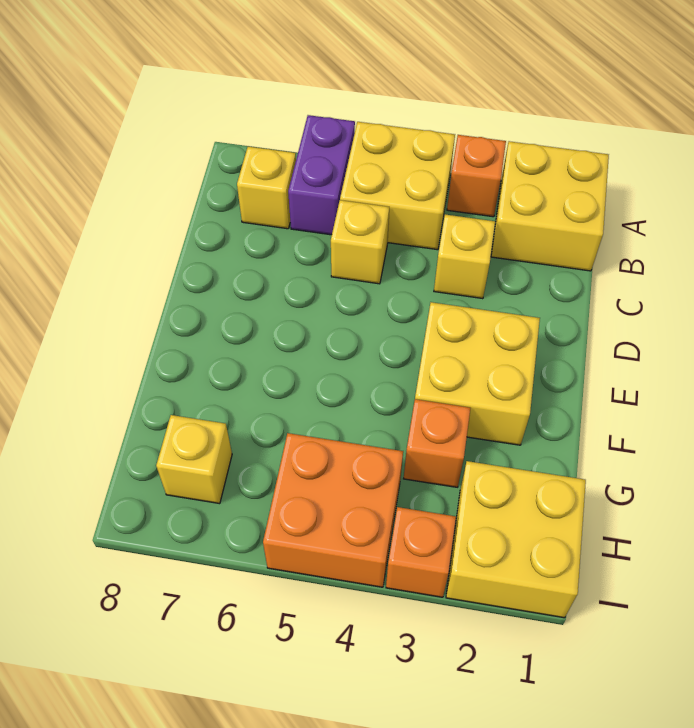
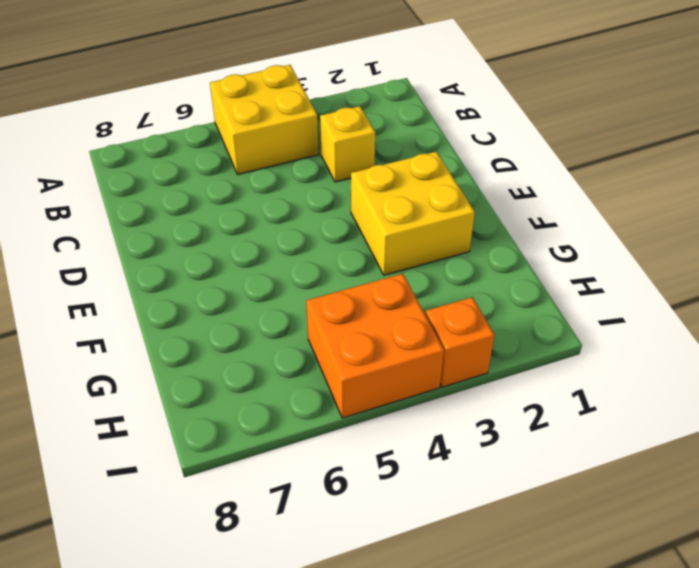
none -> yellow 2x2 brick [491,141,609,271]
none -> orange 1x1 brick [447,135,506,217]
none -> purple 1x2 brick [288,115,355,235]

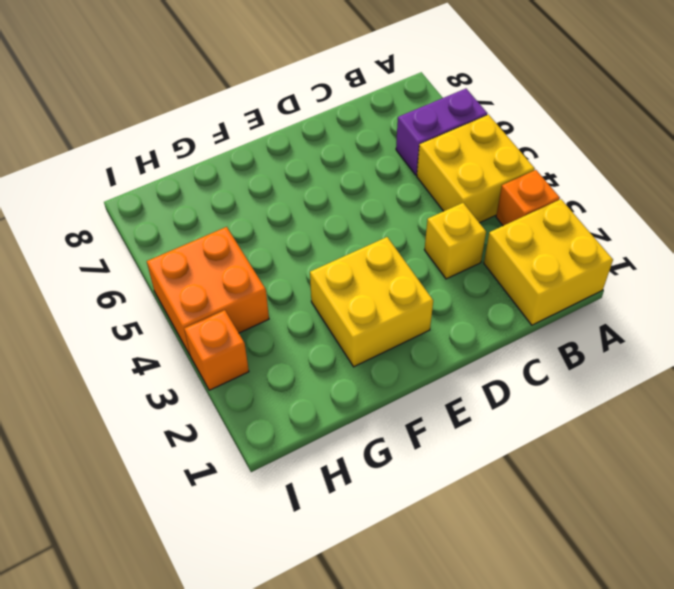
none -> yellow 1x1 brick [237,147,296,229]
none -> yellow 1x1 brick [331,200,389,284]
none -> orange 1x1 brick [404,399,470,487]

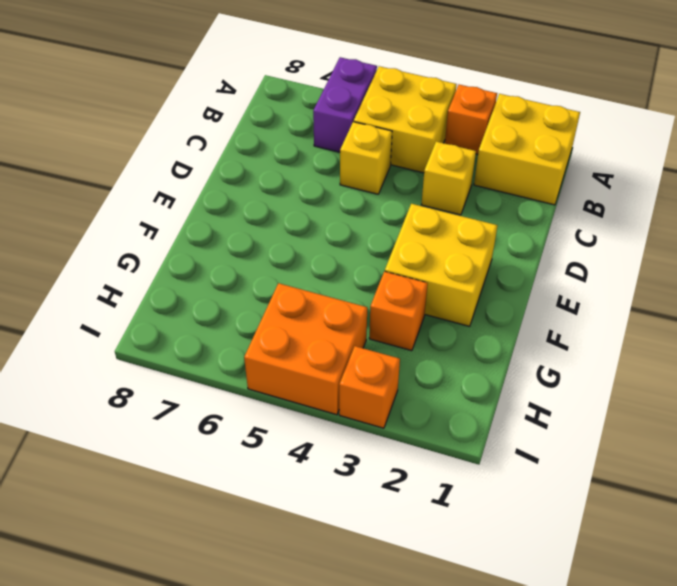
none -> yellow 1x1 brick [237,147,296,229]
none -> yellow 2x2 brick [446,461,586,618]
none -> yellow 1x1 brick [156,415,232,504]

